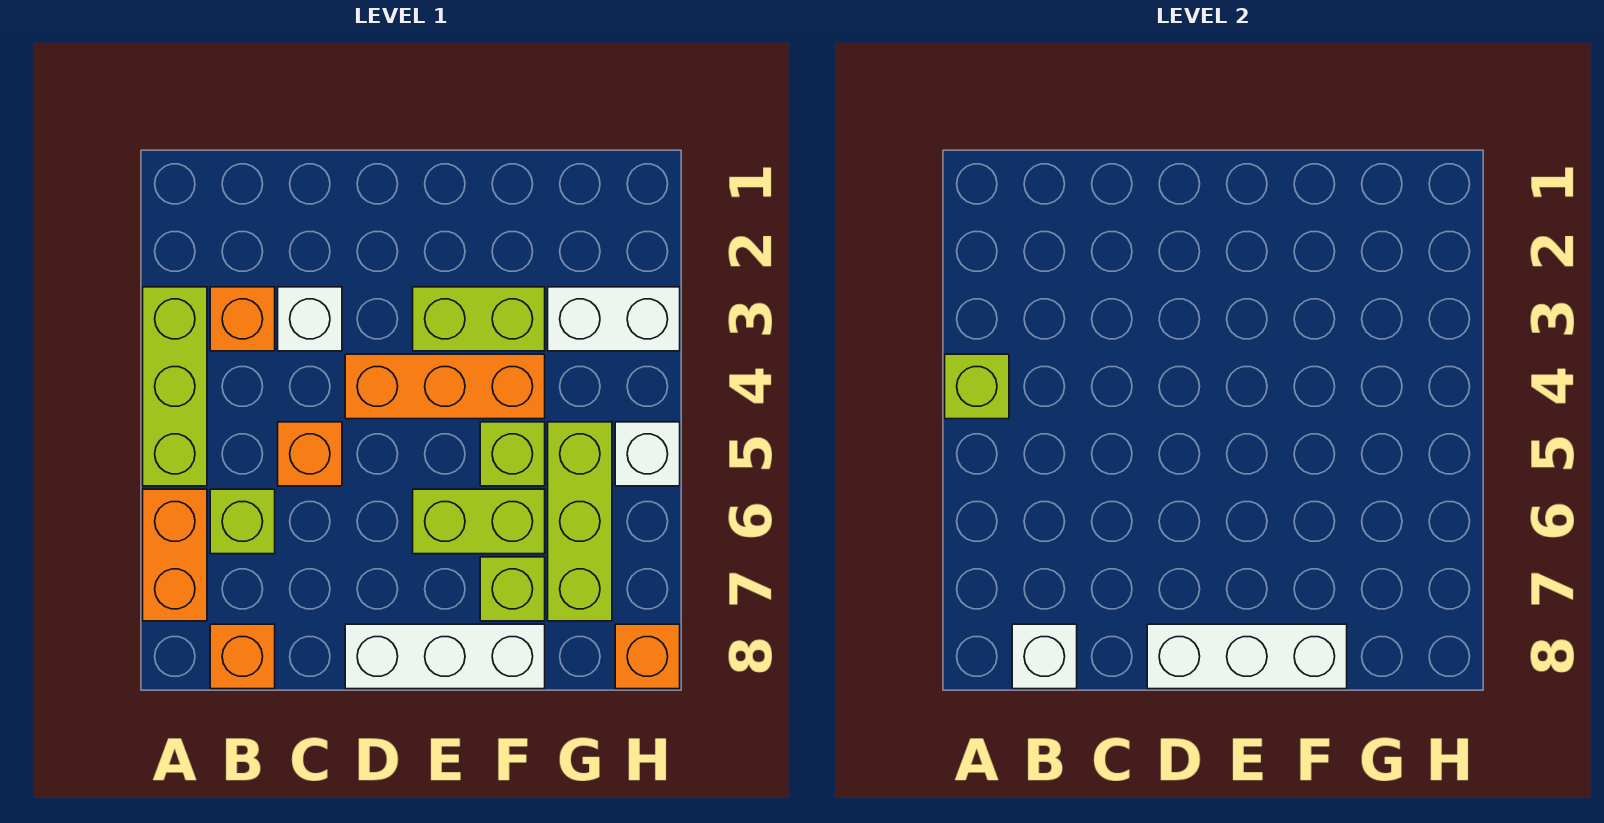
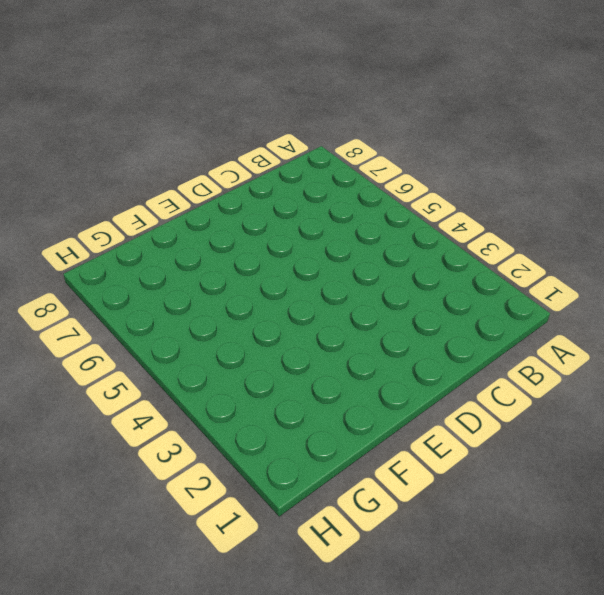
none -> lime 1x3 brick [143,287,207,486]
none -> orange 1x2 brick [143,489,207,621]
none -> orange 1x1 brick [210,287,275,351]

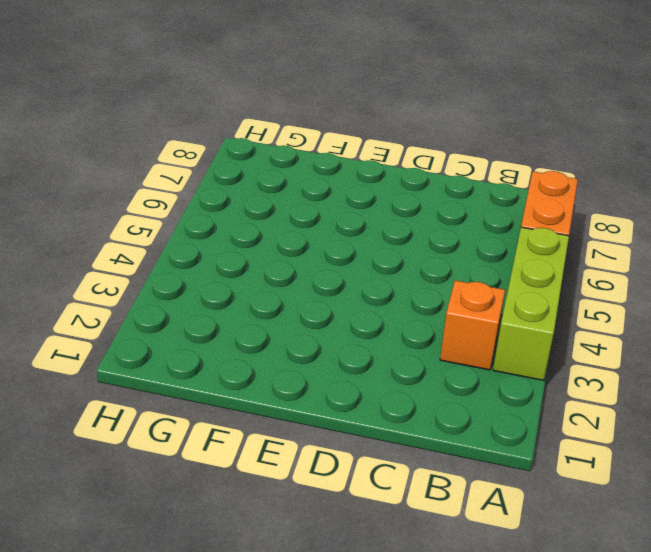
none -> lime 1x1 brick [210,489,275,554]
none -> orange 1x1 brick [210,624,275,689]
none -> white 1x1 brick [278,287,342,351]

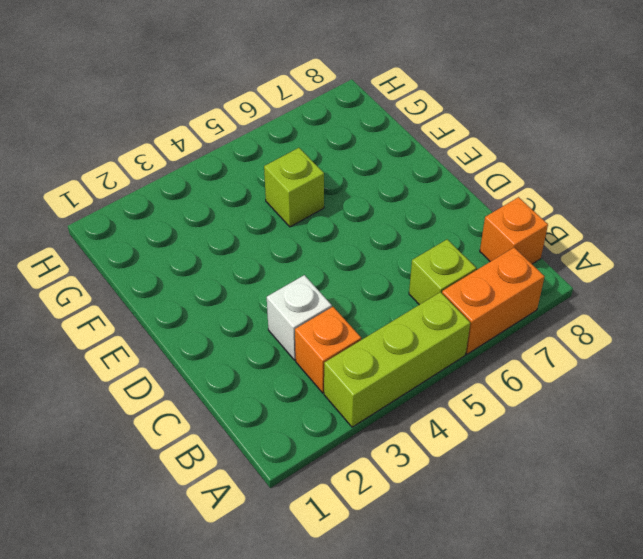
none -> orange 1x1 brick [278,422,342,486]
none -> orange 1x3 brick [345,354,545,419]
none -> white 1x3 brick [345,624,545,689]

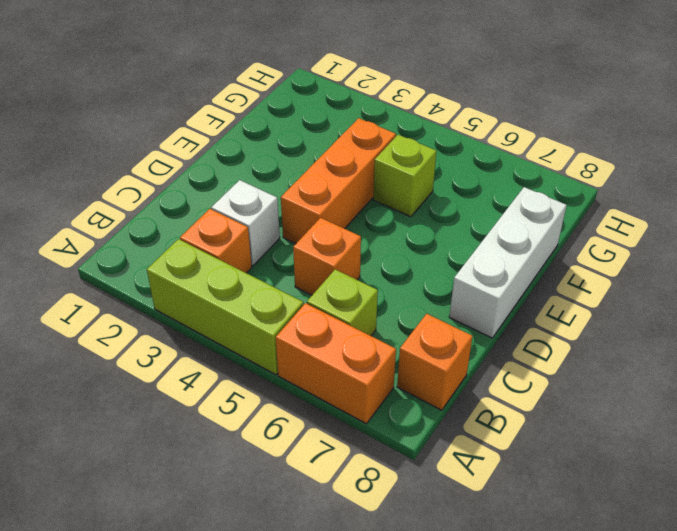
none -> lime 1x2 brick [413,287,545,351]
none -> lime 1x2 brick [413,489,545,554]
none -> lime 1x1 brick [480,557,545,621]

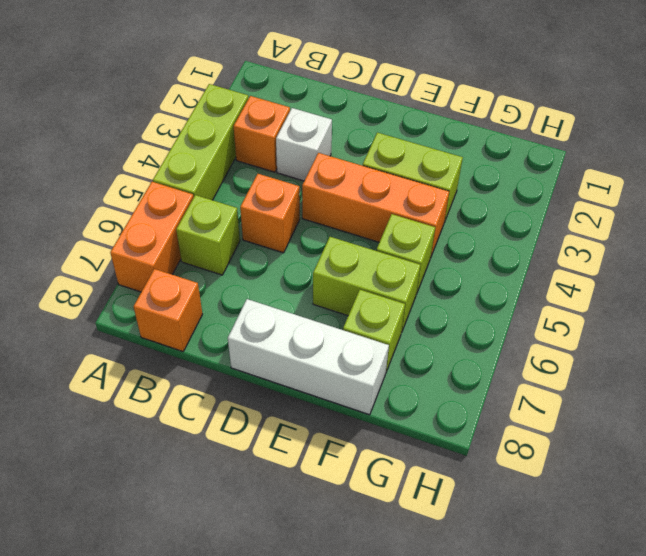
none -> white 1x2 brick [548,287,680,351]
none -> lime 1x3 brick [548,422,612,621]
none -> white 1x1 brick [615,422,680,486]

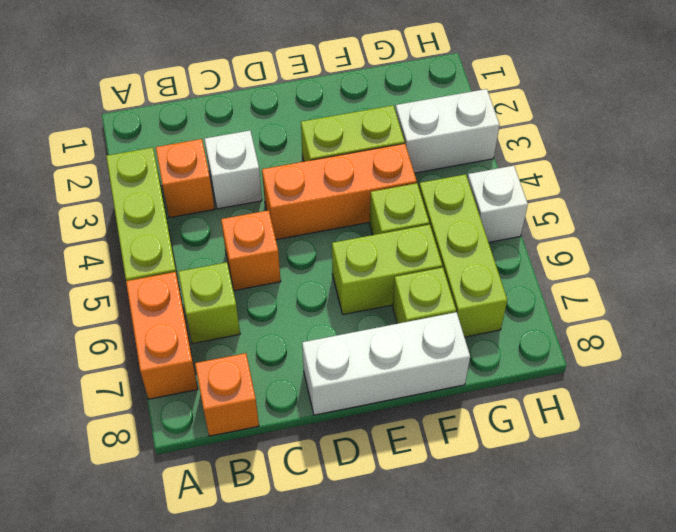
none -> orange 1x1 brick [615,624,680,689]
none -> lime 1x1 brick [945,354,1009,419]
none -> white 1x1 brick [1012,624,1077,689]

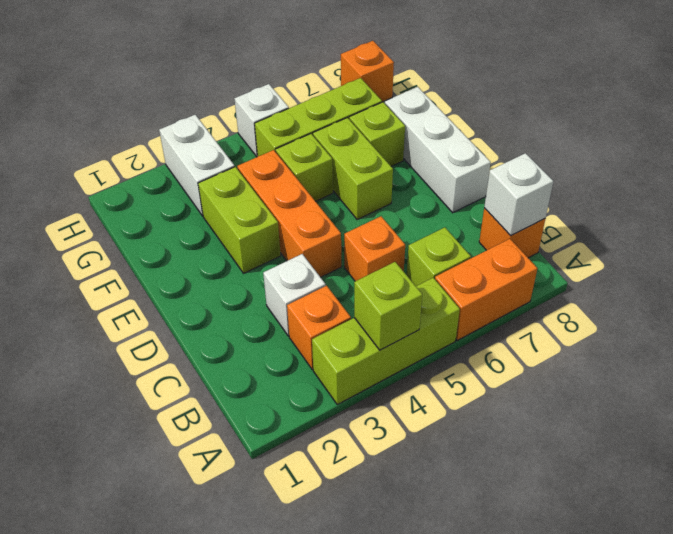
none -> white 1x3 brick [1147,624,1347,689]

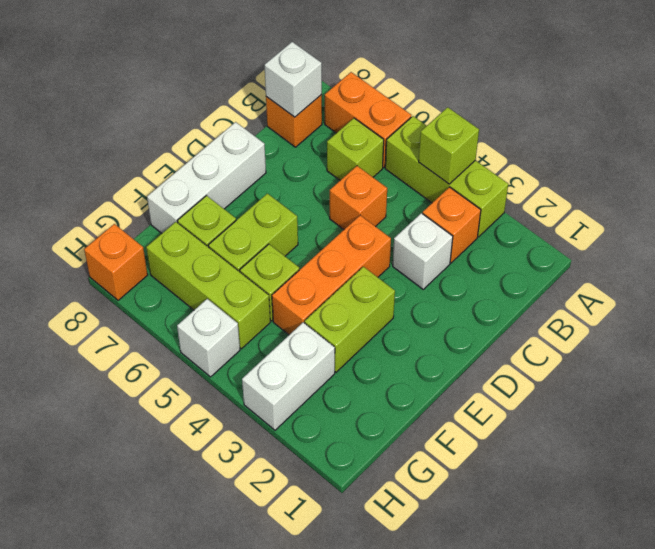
none -> white 1x3 brick [1147,624,1347,689]

